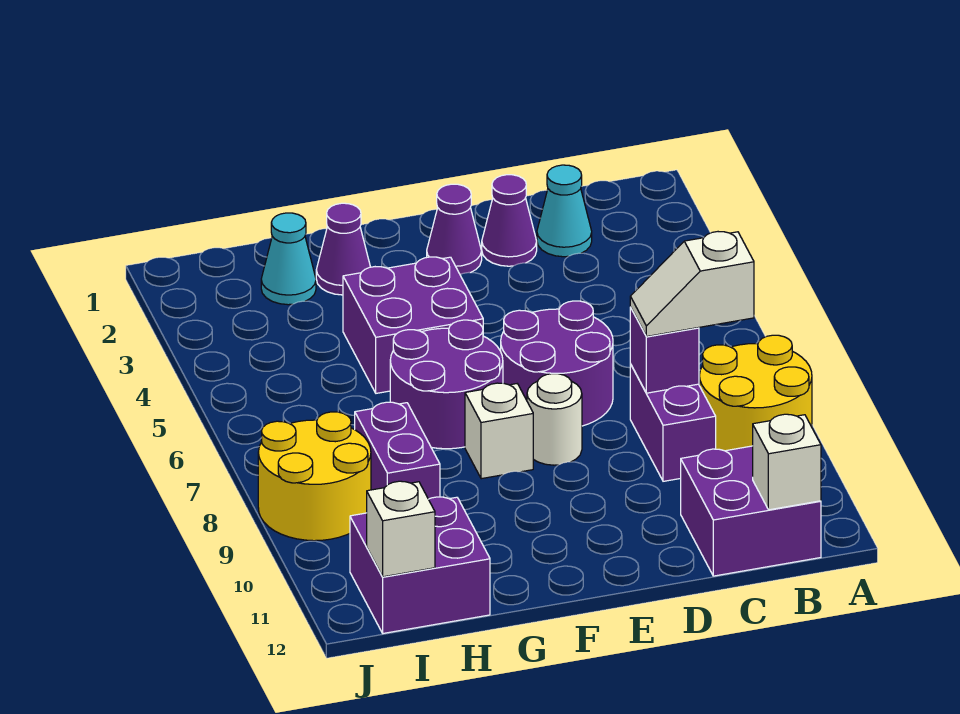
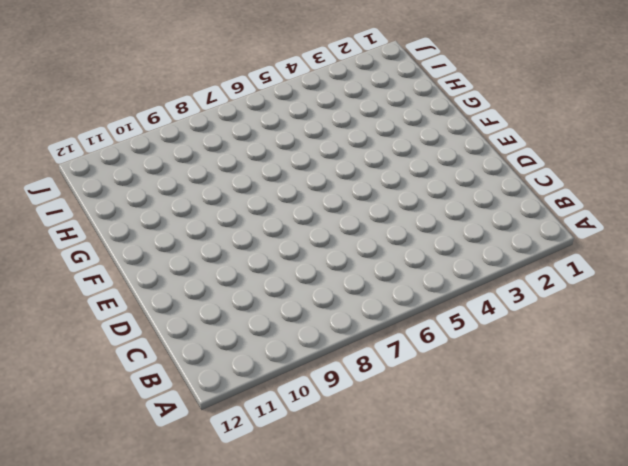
none -> yellow 2x2 round brick [700,335,812,451]
none -> purple 2x2 brick [681,446,821,576]
none -> cyan 1x1 cone [537,165,592,257]

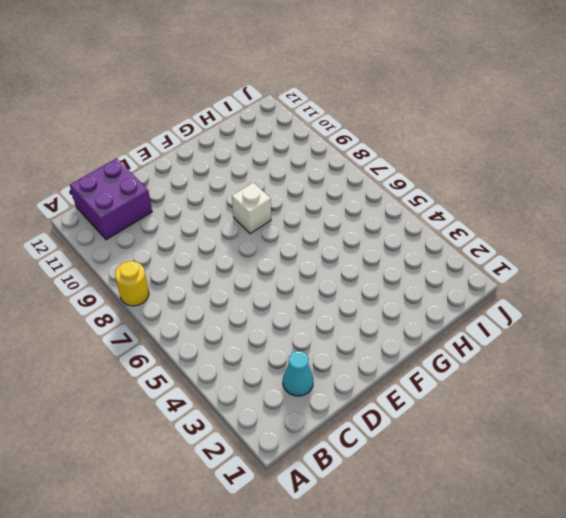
yellow 1x1 round brick [115,261,149,306] -> yellow 2x2 round brick [700,335,812,451]
none -> purple 1x2 brick [630,364,716,481]
none -> purple 1x1 cone [482,175,537,266]
none -> purple 2x2 round brick [501,301,613,426]

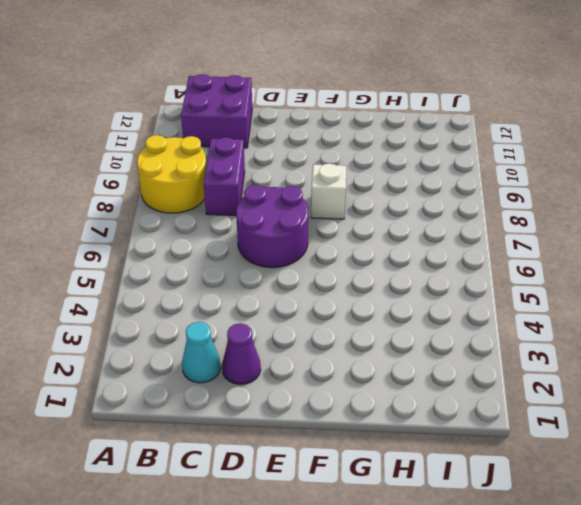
none -> purple 1x1 cone [427,184,482,275]
none -> white 1x1 round brick [527,374,582,465]
none -> purple 2x2 brick [343,257,483,393]

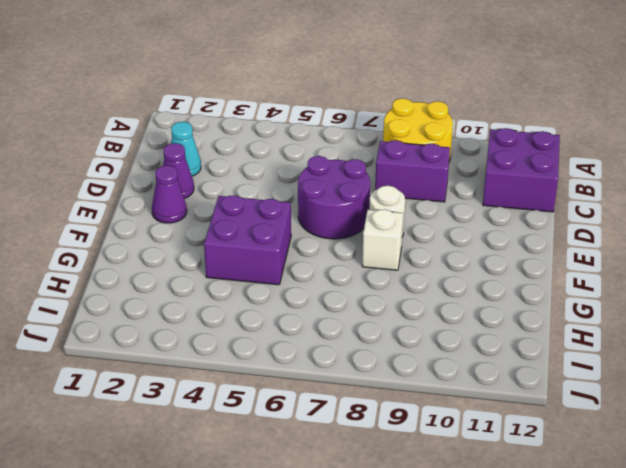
none -> purple 2x2 round brick [390,320,503,449]
none -> purple 1x1 cone [316,203,370,295]
none -> cyan 1x1 cone [261,213,316,305]

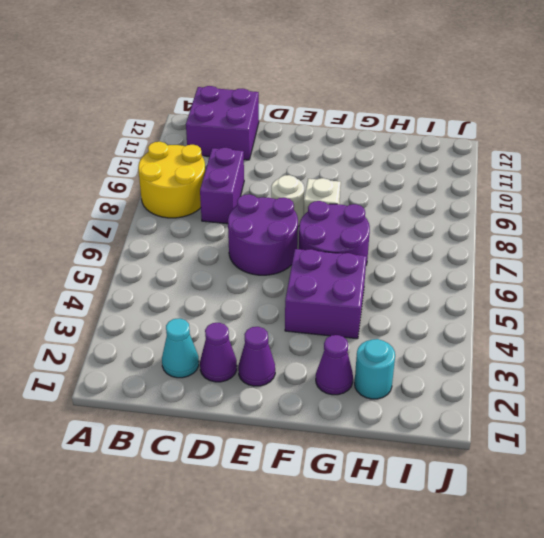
cyan 1x1 round brick [355,339,395,399] -> cyan 1x1 cone [261,213,316,305]
none -> purple 1x2 brick [355,402,440,499]
none -> purple 2x2 brick [350,497,490,633]
none -> yellow 2x2 round brick [258,412,371,541]

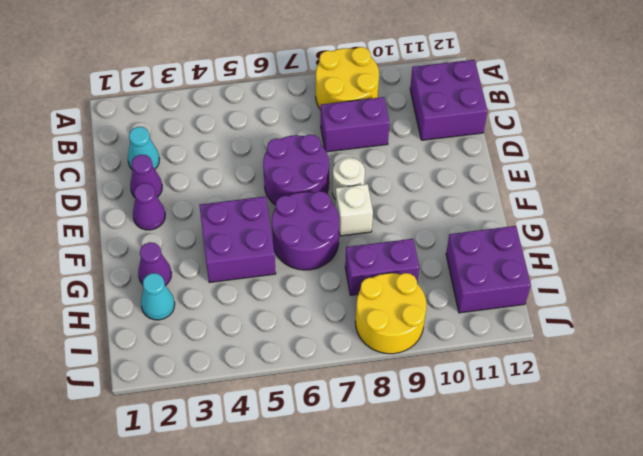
none -> white 1x1 brick [753,414,821,510]
none -> purple 1x1 brick [630,307,699,393]
none -> white 1x1 brick [367,481,435,577]

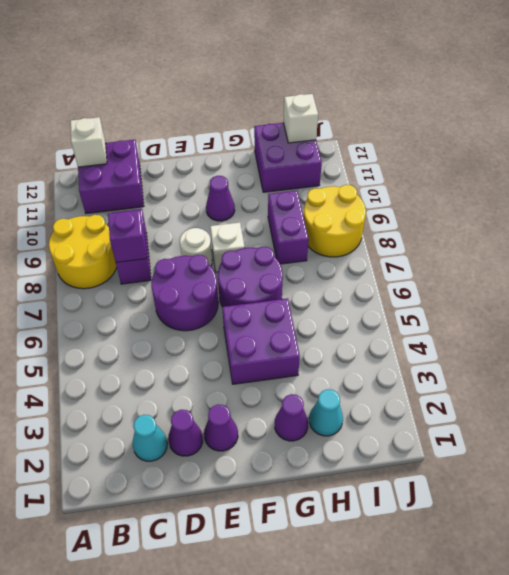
purple 1x1 cone [206,176,235,221] -> none
none -> white 1x2 slope [630,232,754,337]

